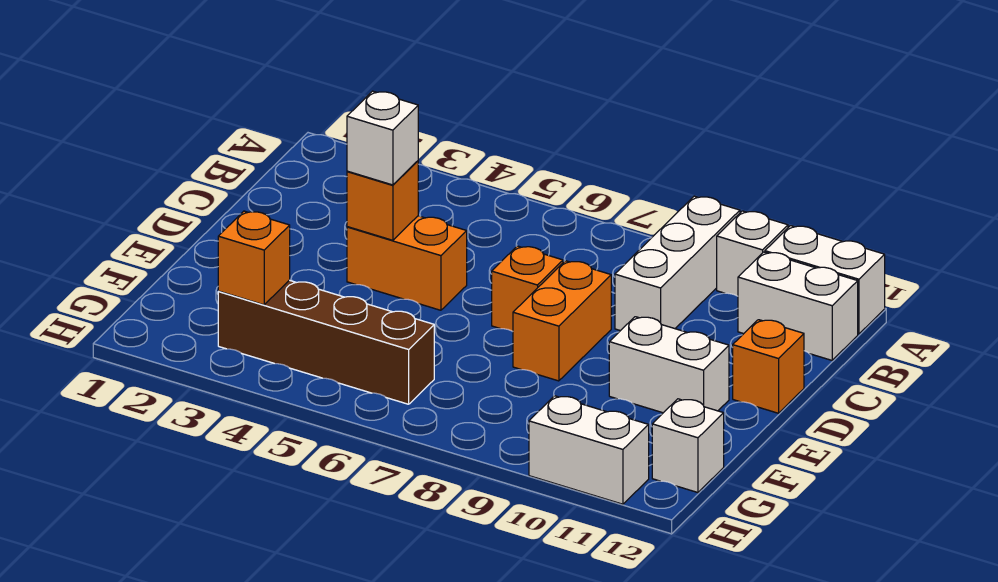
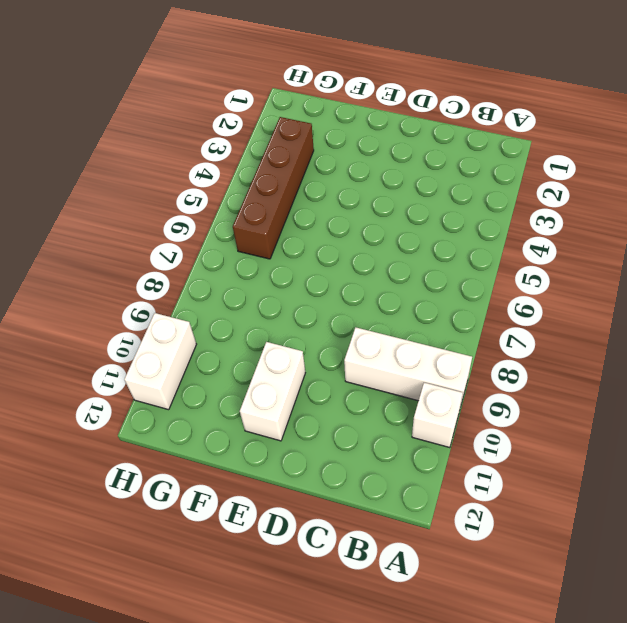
none -> white 1x2 brick [765,226,885,334]
none -> white 1x2 brick [738,252,858,360]
none -> orange 1x2 brick [347,216,467,310]

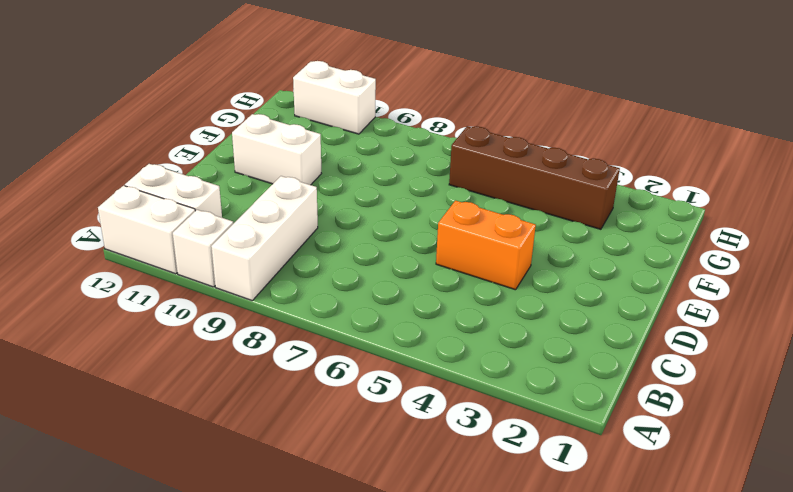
none -> orange 1x1 brick [492,246,563,331]
none -> orange 1x2 brick [513,261,611,381]
none -> orange 1x1 brick [733,320,804,413]

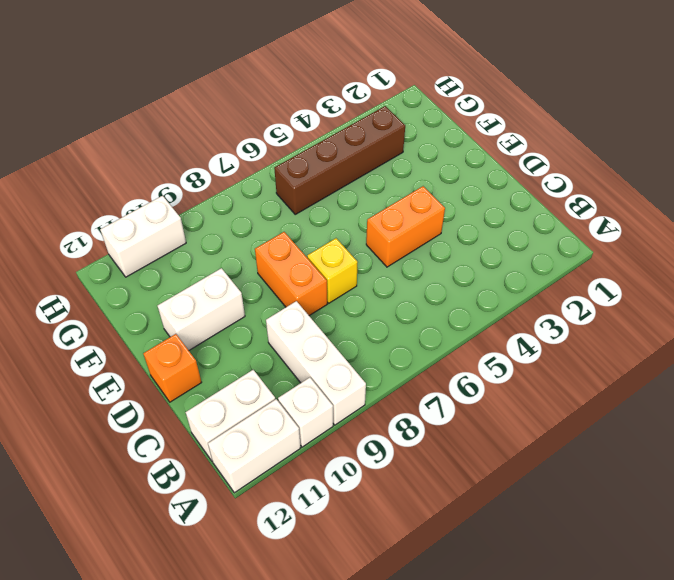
yellow 1x1 brick [307,238,358,303] -> orange 1x1 brick [492,246,563,331]
none -> white 1x1 brick [652,399,724,493]
none -> orange 1x1 brick [347,161,418,240]
none -> orange 1x1 brick [218,211,290,305]

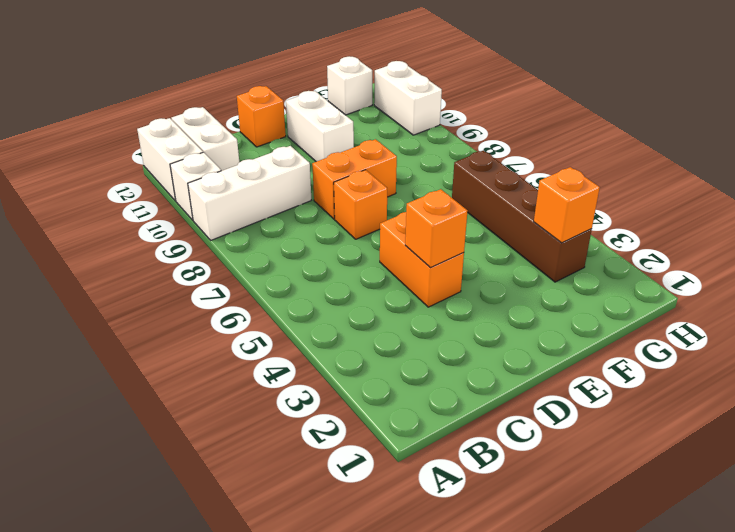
none -> white 1x1 brick [347,91,418,185]

